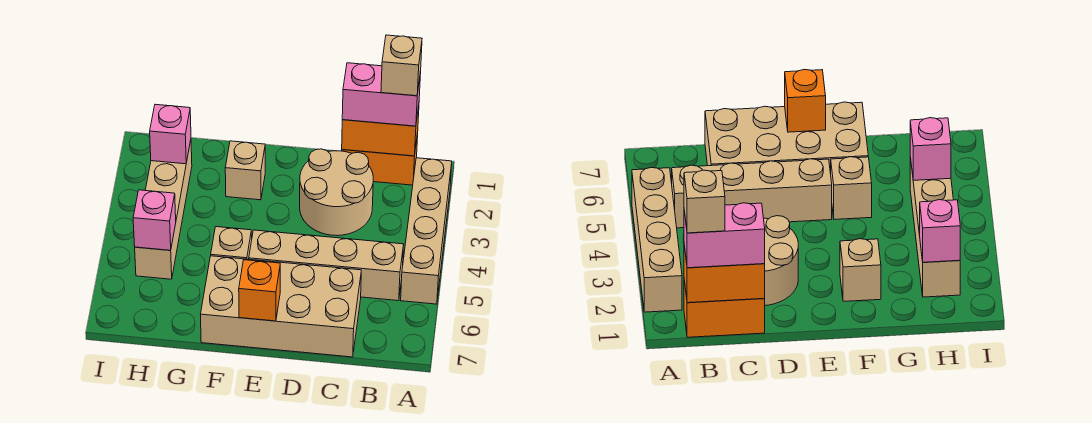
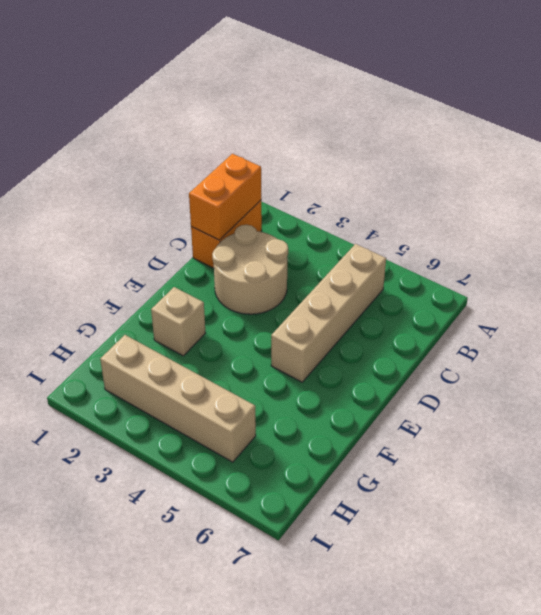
none -> tan 1x4 brick [401,158,452,304]
none -> tan 2x4 brick [201,256,361,357]
none -> tan 1x1 brick [211,227,252,259]

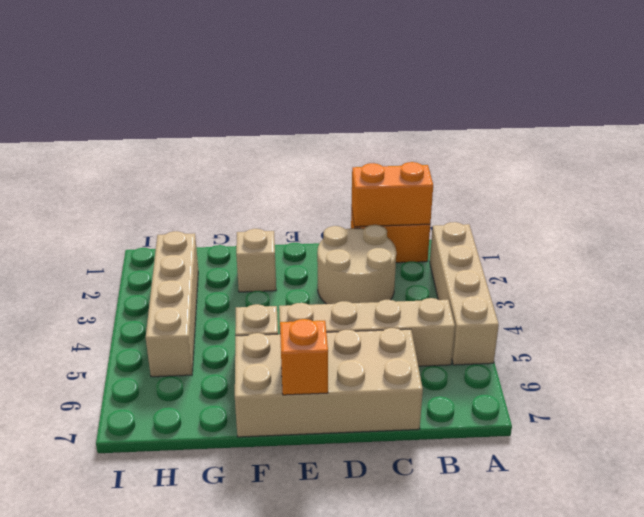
none -> pink 1x1 brick [150,104,191,164]
none -> pink 1x1 brick [133,190,176,250]
none -> pink 1x2 brick [342,63,421,126]

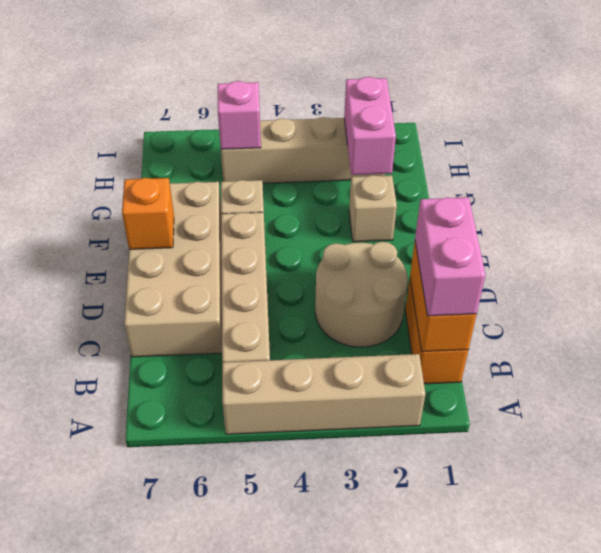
pink 1x2 brick [344,77,396,175] -> pink 1x1 brick [150,104,191,164]
none -> tan 1x1 brick [381,35,422,96]

